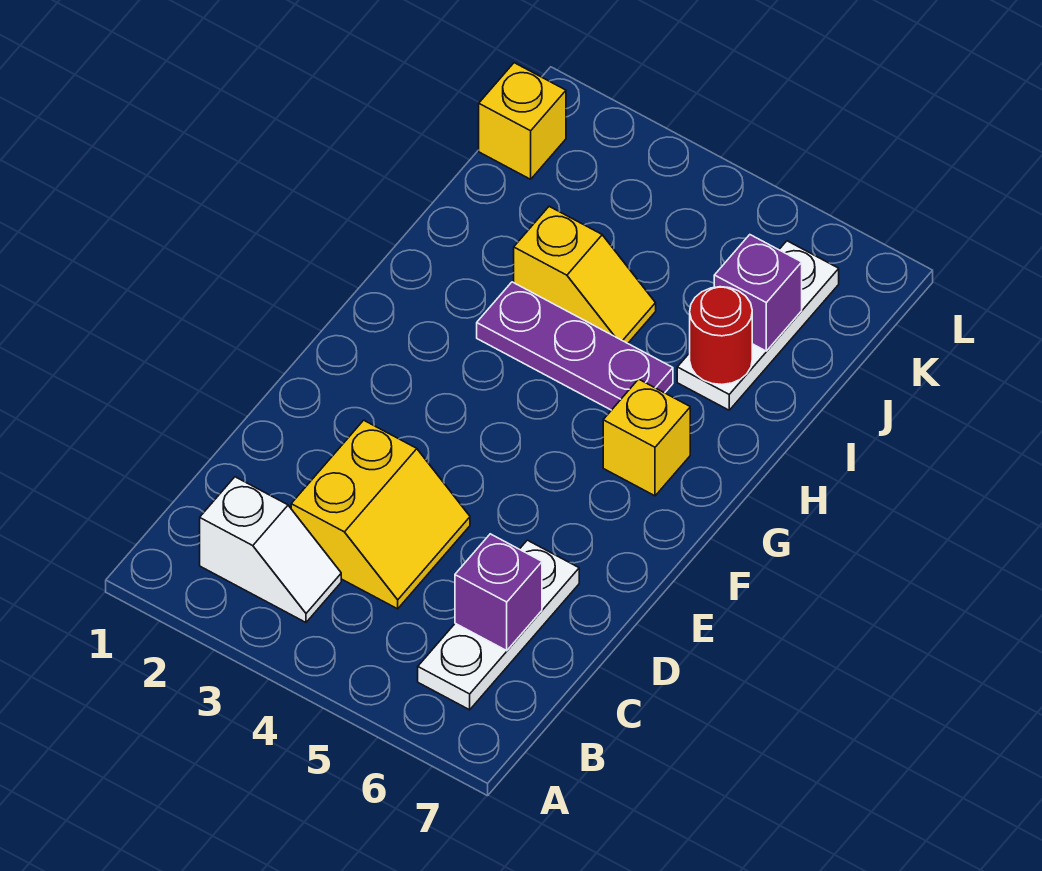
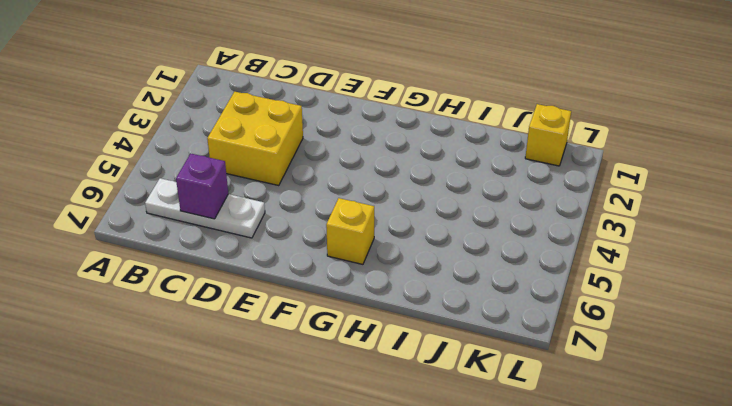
yellow 2x2 brick [207,92,303,186] -> yellow 2x2 slope [291,420,470,609]
none -> white 1x2 slope [200,477,341,622]
none -> purple 1x3 plate [477,282,673,410]

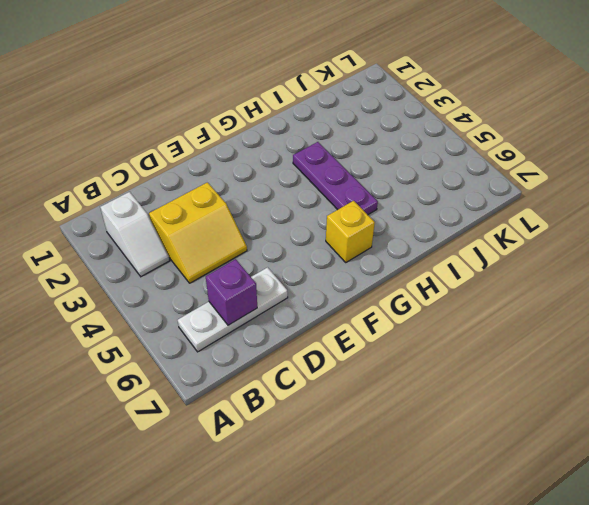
none -> yellow 1x2 slope [514,206,656,343]
none -> white 1x3 plate [677,241,839,410]

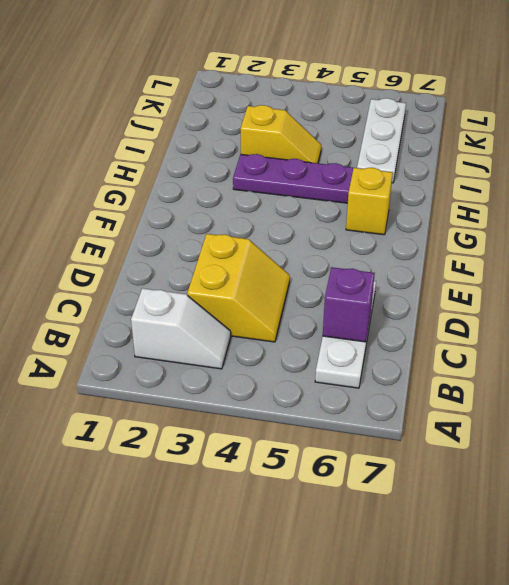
none -> yellow 1x1 brick [479,63,566,179]
none -> red 1x1 round brick [690,287,752,385]

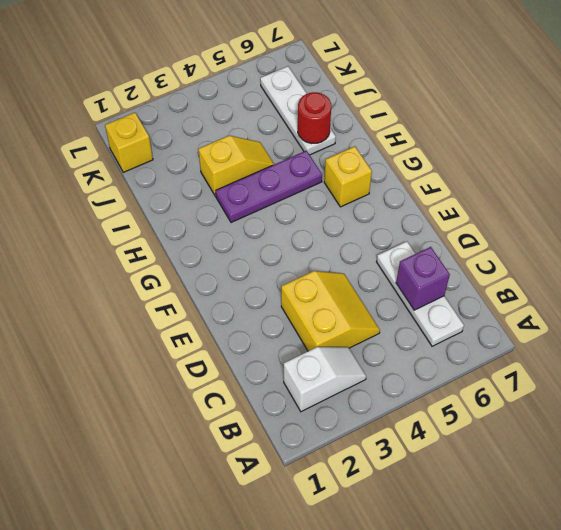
none -> purple 1x1 brick [714,235,802,351]

